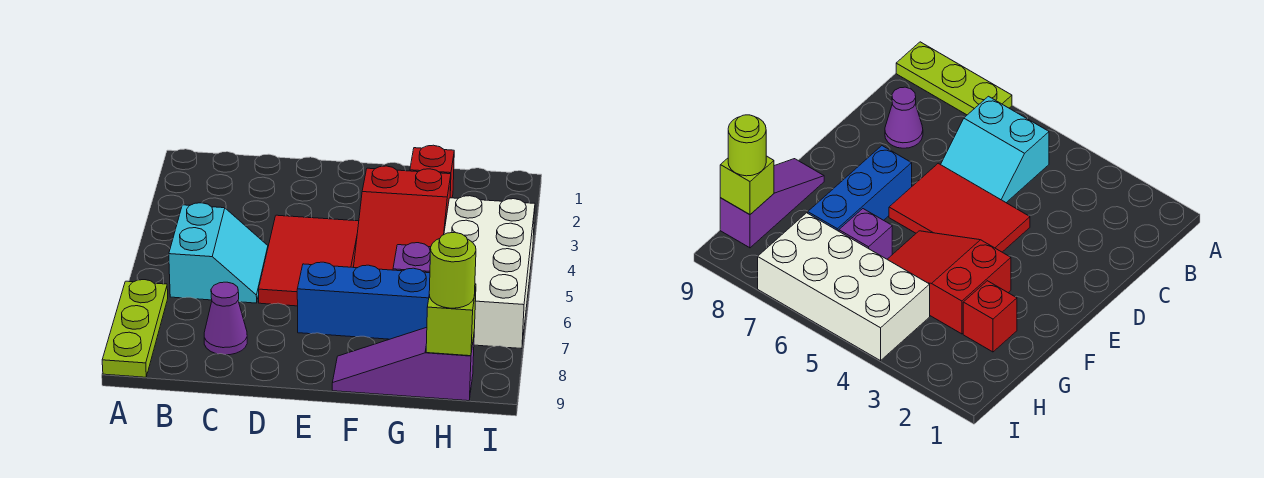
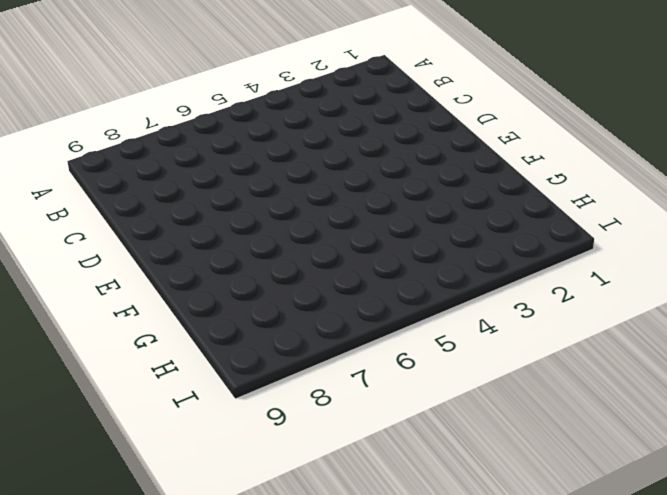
none -> lime 1x3 plate [102,280,168,377]
none -> cyan 2x2 slope [169,203,268,303]
none -> purple 1x1 cone [204,282,247,355]

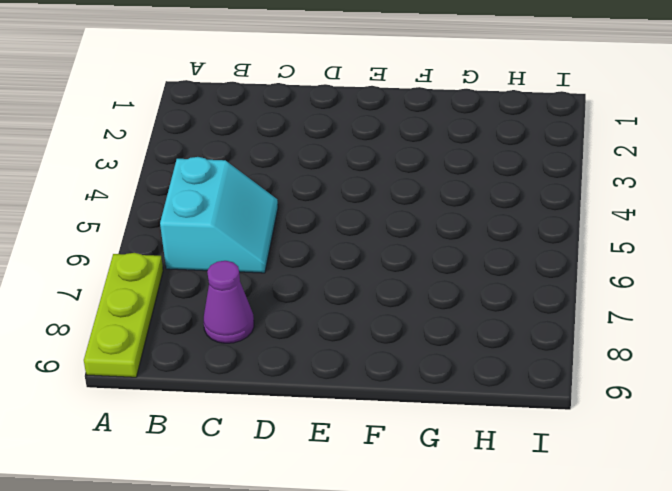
none -> red 2x3 tile [259,215,359,306]
none -> blue 1x3 brick [297,262,430,339]
none -> red 2x3 slope [354,166,451,270]

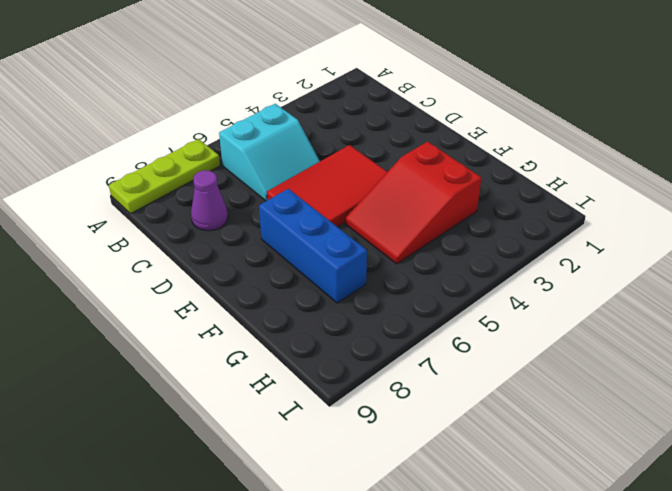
none -> purple 1x3 slope [332,327,474,401]
none -> red 1x1 brick [410,145,454,198]
none -> purple 1x1 brick [393,243,431,273]

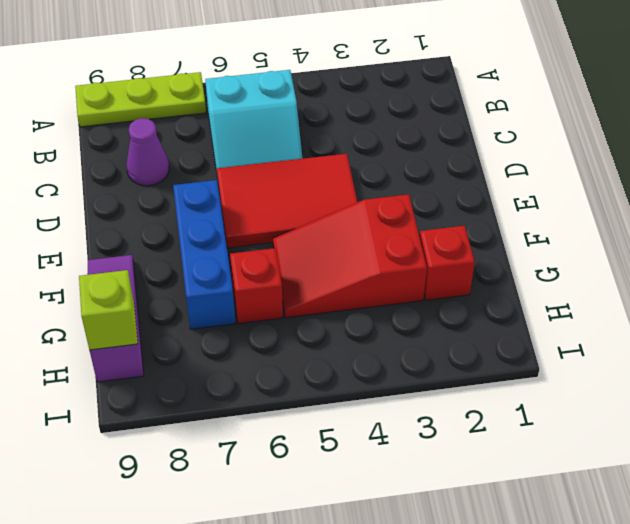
red 1x1 brick [230,248,283,323] -> purple 1x1 brick [393,243,431,273]
none -> white 2x4 brick [444,196,535,349]
none -> lime 1x1 round brick [429,232,476,308]

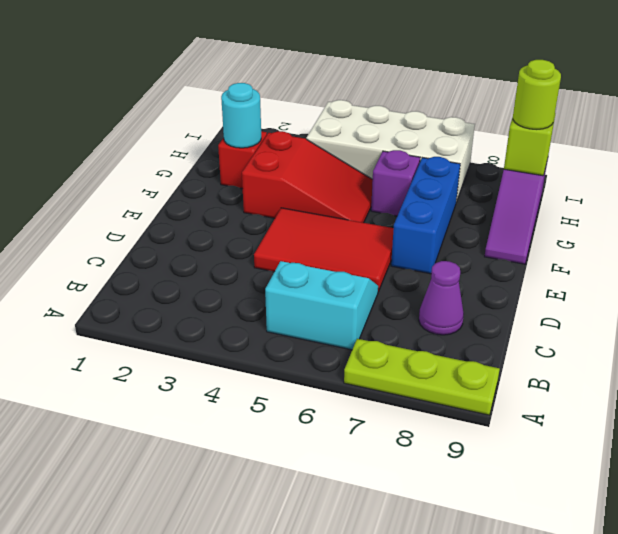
cyan 1x1 round brick [221,83,261,148] -> none

